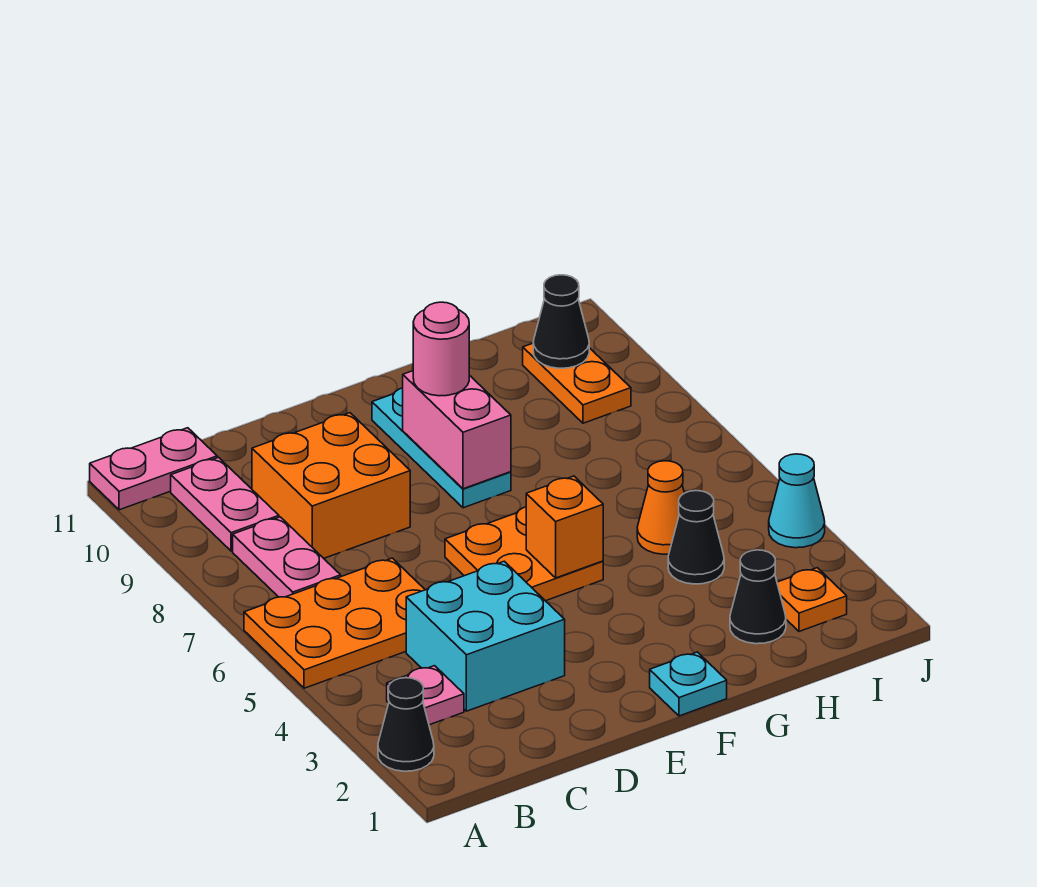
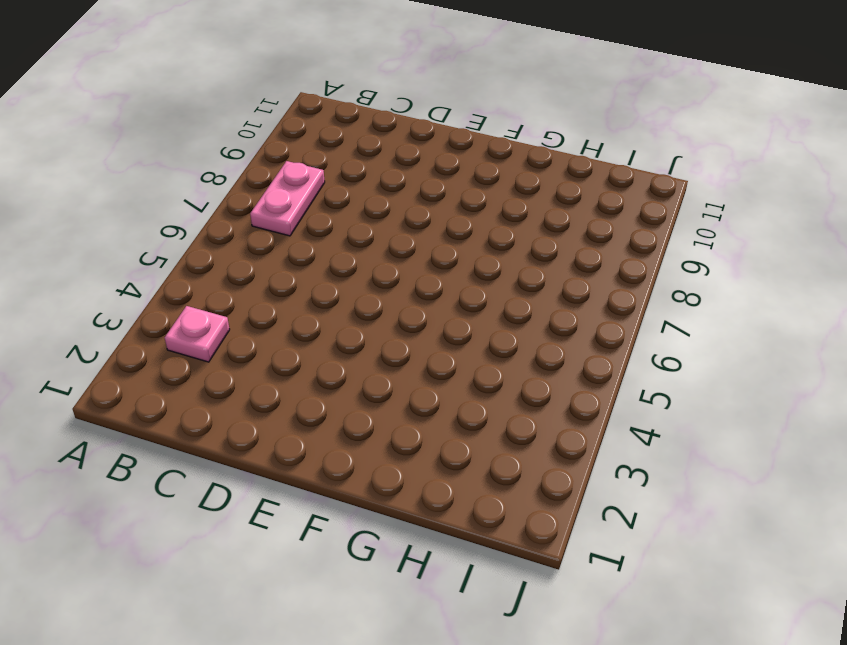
none -> black 1x1 cone [378,678,434,771]
none -> orange 2x3 plate [244,558,425,688]
none -> pink 1x2 plate [90,428,217,510]

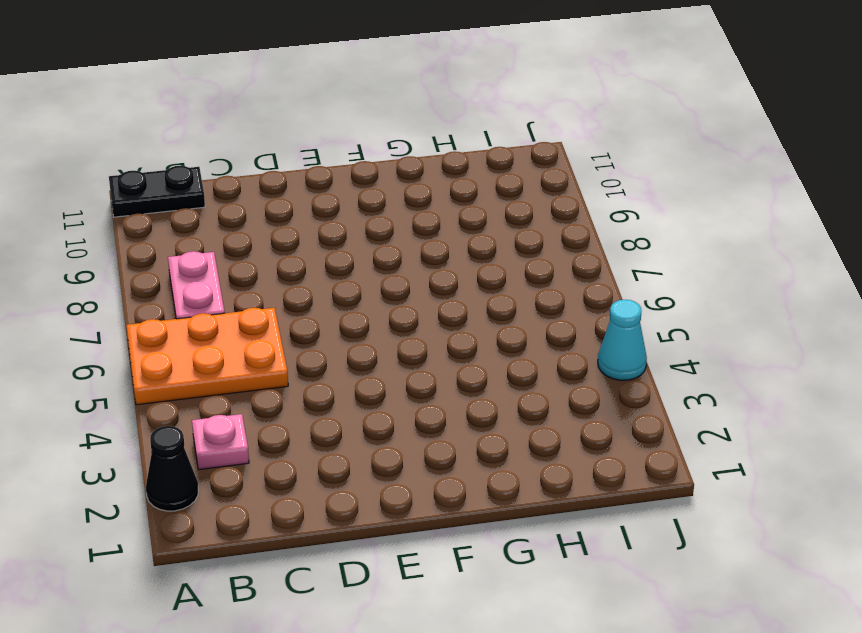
black 1x2 plate [109,166,205,217] -> pink 1x2 plate [90,428,217,510]
none -> pink 1x2 plate [171,457,279,551]
none -> cyan 2x2 brick [406,561,565,711]
none -> orange 2x2 brick [252,413,410,558]

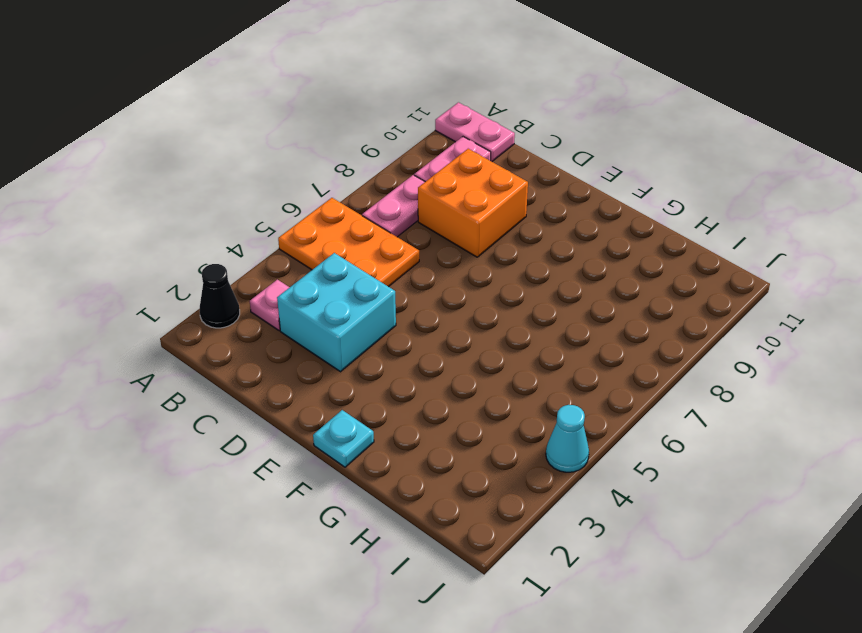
none -> orange 2x2 plate [445,507,603,601]
none -> cyan 1x3 plate [372,388,511,508]
none -> black 1x1 cone [730,550,786,644]

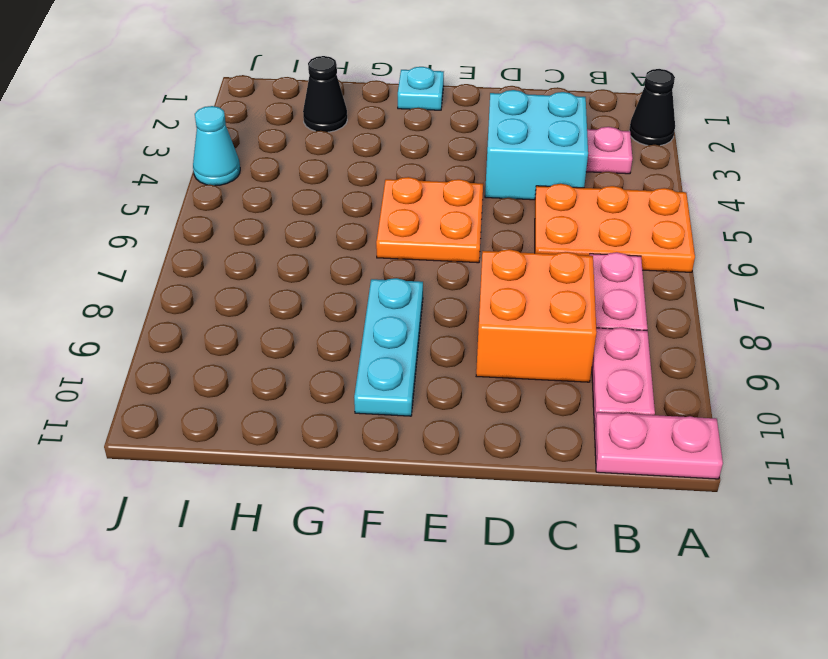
none -> black 1x1 cone [668,491,724,584]
none -> orange 1x1 cone [637,461,684,554]
none -> orange 1x1 plate [777,568,847,631]

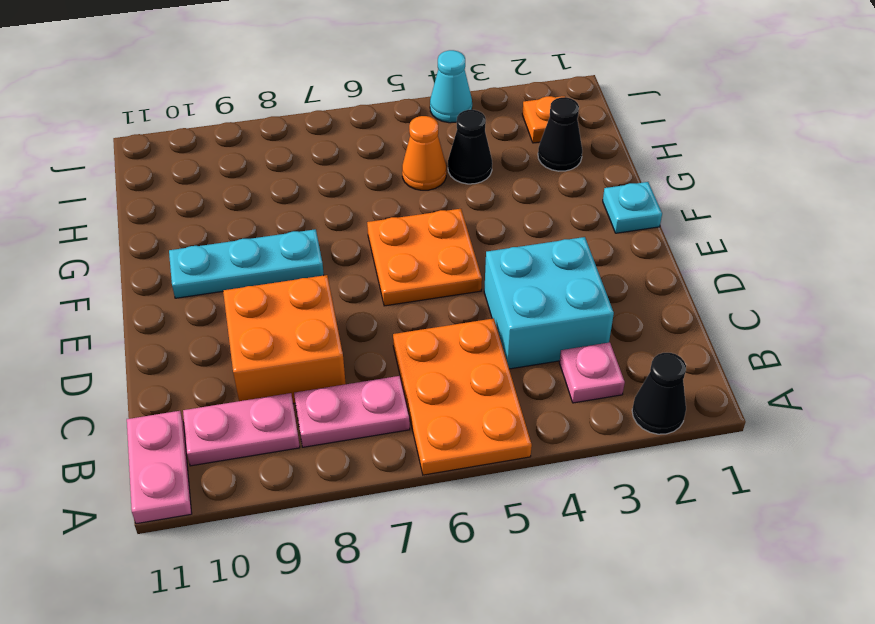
none -> orange 1x2 plate [523,343,631,423]
none -> orange 1x1 brick [526,476,603,578]
none -> pink 1x2 brick [403,371,511,489]

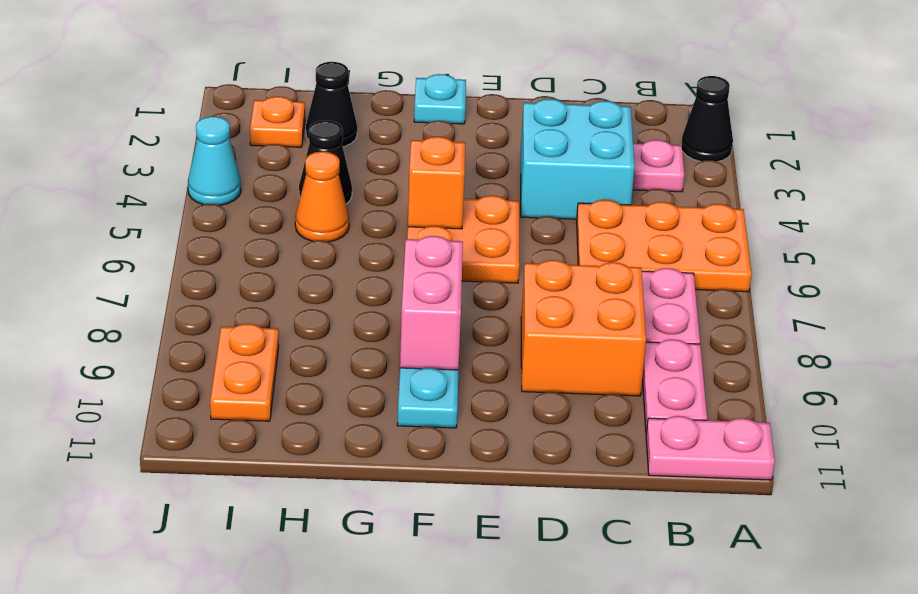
none -> black 1x1 cone [533,275,589,368]
none -> pink 1x1 round brick [413,302,469,396]

